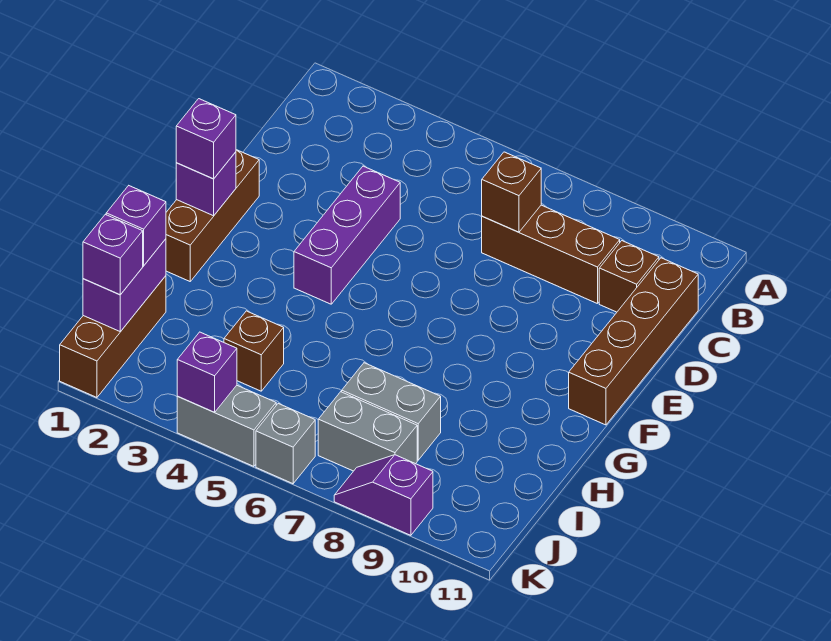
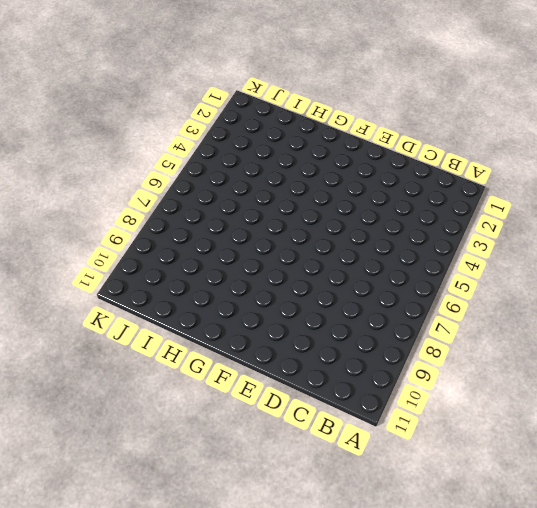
none -> brown 1x3 brick [482,205,620,304]
none -> brown 1x1 brick [599,241,659,312]
none -> brown 1x4 brick [569,258,698,425]

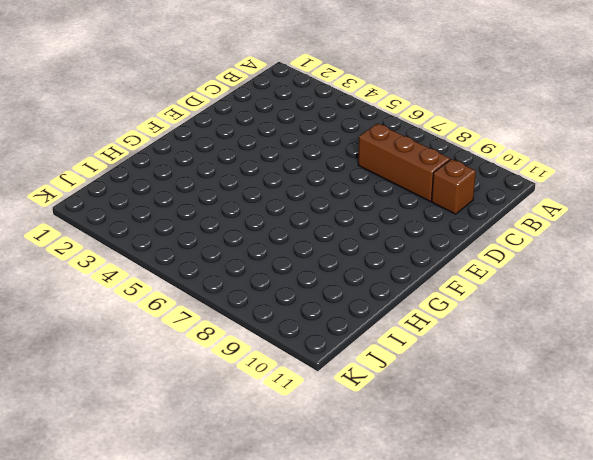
none -> brown 1x4 brick [569,258,698,425]
none -> purple 1x3 brick [294,166,400,304]
none -> brown 1x3 brick [166,150,259,281]

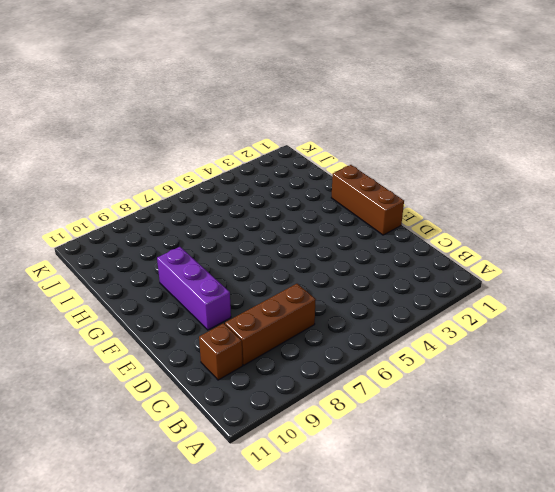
purple 1x3 brick [157,247,231,330] -> purple 1x3 brick moved to [294,166,400,304]
none -> brown 1x4 brick [569,258,698,425]
none -> brown 1x3 brick [60,276,166,397]
none -> brown 1x1 brick [224,311,284,391]

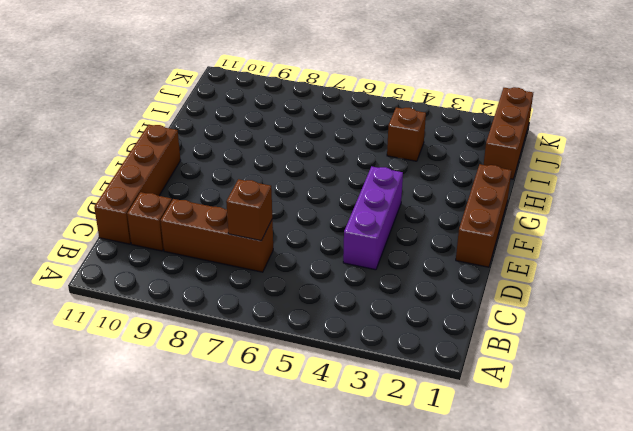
none -> grey 1x2 brick [342,363,441,460]
none -> grey 1x2 brick [318,392,417,471]
none -> grey 1x2 brick [177,385,276,466]

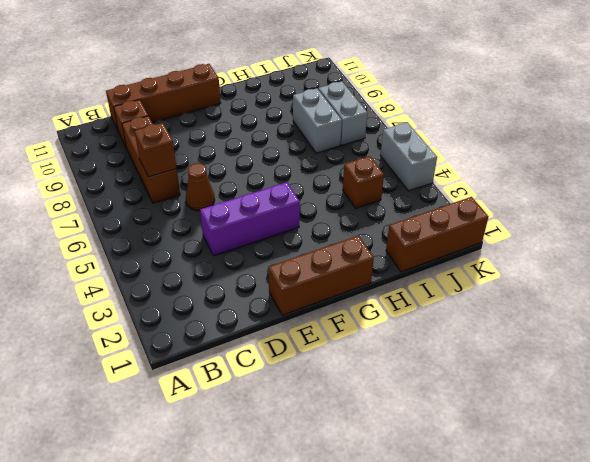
brown 1x1 cone [186,163,215,211] -> none
none -> grey 1x1 brick [256,404,315,484]
none -> purple 1x2 slope [334,455,433,535]
none -> purple 1x1 brick [176,152,236,216]

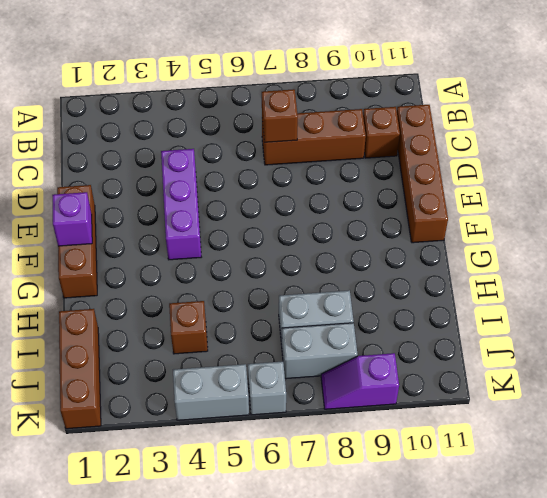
none -> purple 1x2 brick [83,239,166,332]
none -> purple 1x1 brick [177,332,237,412]
none -> purple 1x1 brick [176,99,236,179]

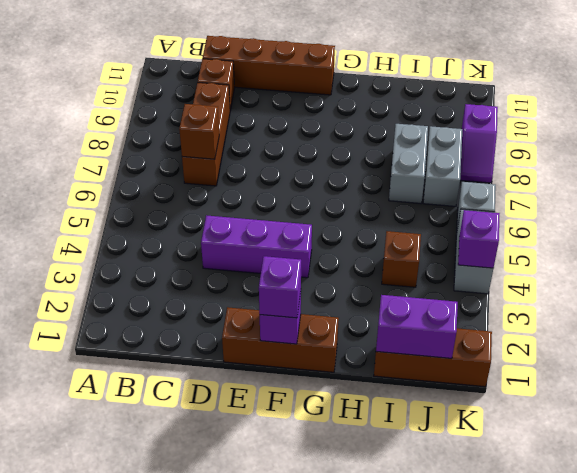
none -> purple 1x1 brick [106,186,166,266]
none -> purple 1x1 brick [83,214,143,295]

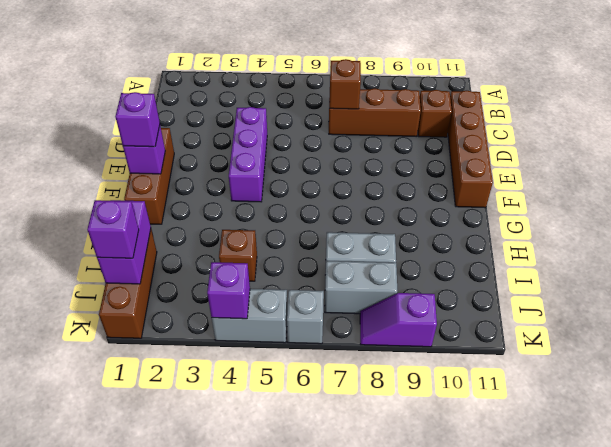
none -> purple 1x1 brick [106,186,166,266]

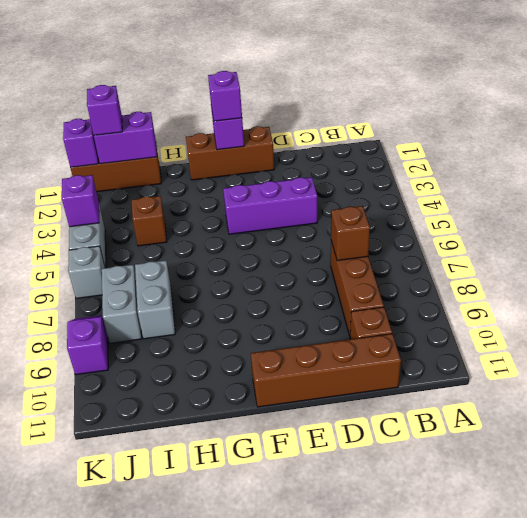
purple 1x1 brick [63,119,98,167] -> purple 1x1 brick moved to [106,186,166,266]

